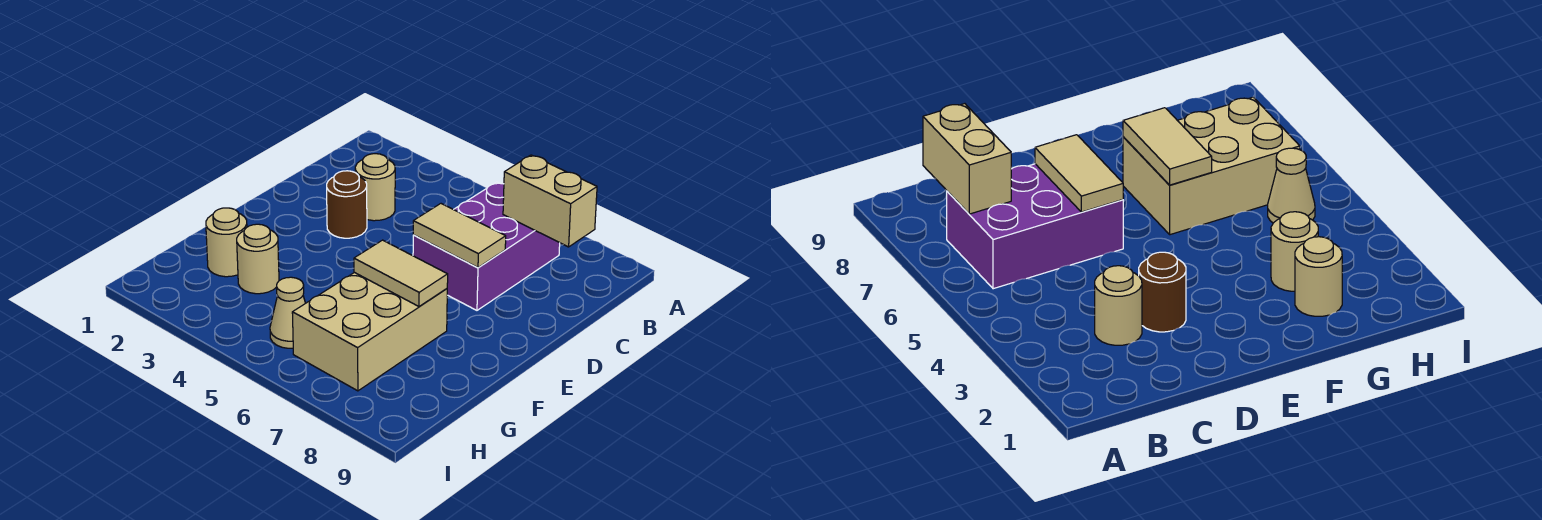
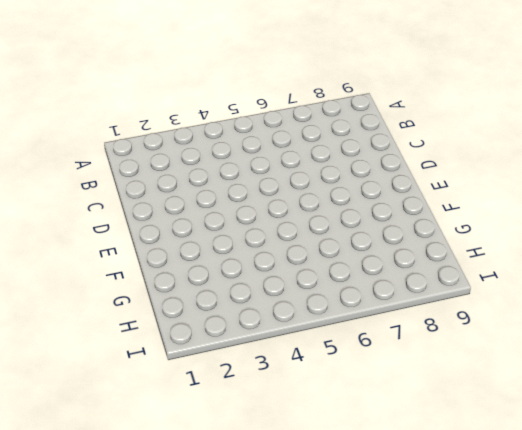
none -> purple 2x3 brick [413,182,560,310]
none -> tan 1x1 round brick [355,154,395,221]

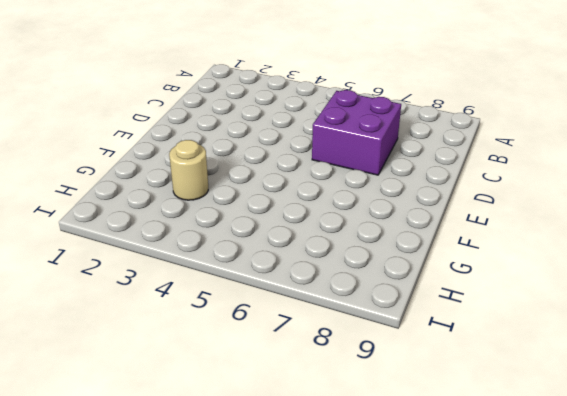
purple 2x2 brick [312,90,401,175] -> purple 2x3 brick [413,182,560,310]
none -> tan 1x1 round brick [355,154,395,221]
none -> brown 1x1 round brick [327,171,367,238]

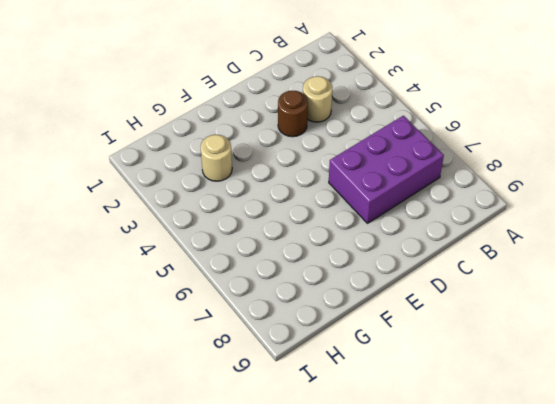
none -> tan 2x3 brick [292,272,447,391]
none -> tan 1x1 round brick [206,208,247,277]

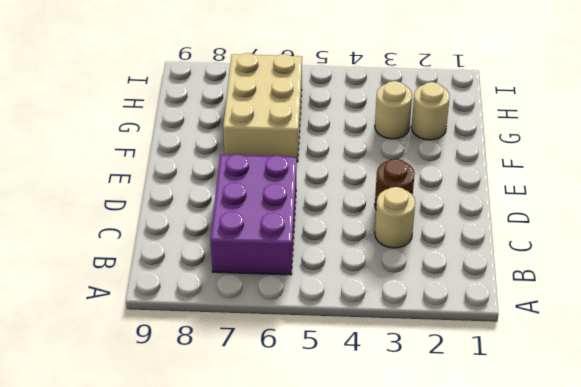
none -> tan 1x1 cone [270,277,305,348]
none -> tan 1x2 brick [503,155,597,247]

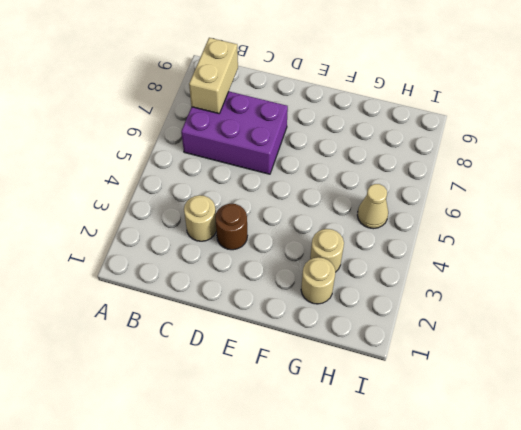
none -> tan 2x3 brick [292,272,447,391]
none -> tan 1x2 tile [413,204,506,268]

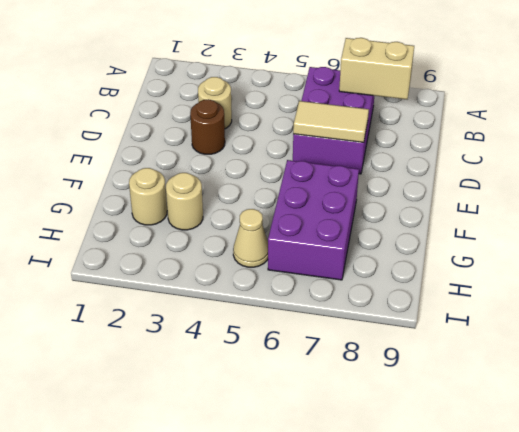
purple 2x3 brick [268,160,359,280] -> tan 2x3 brick [292,272,447,391]
none -> tan 1x2 tile [354,240,448,306]

